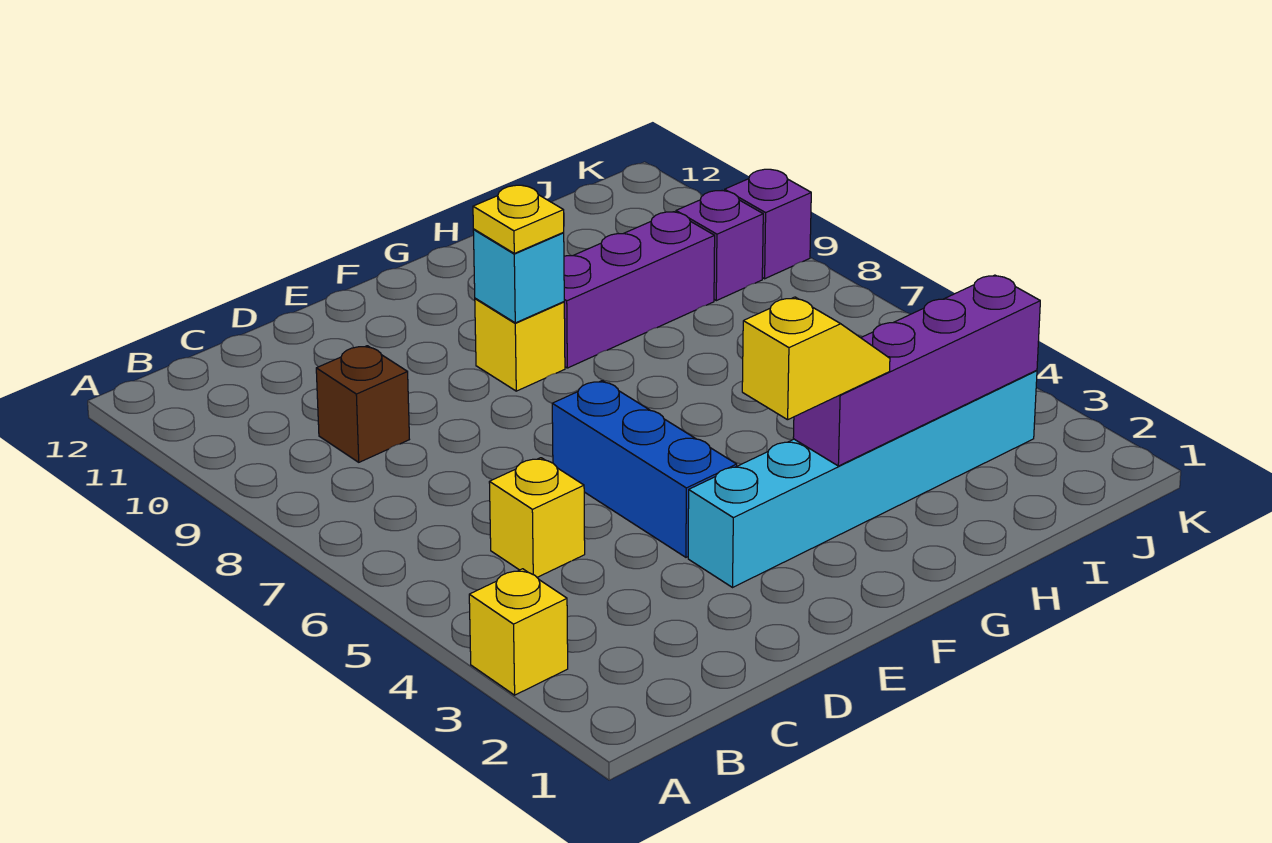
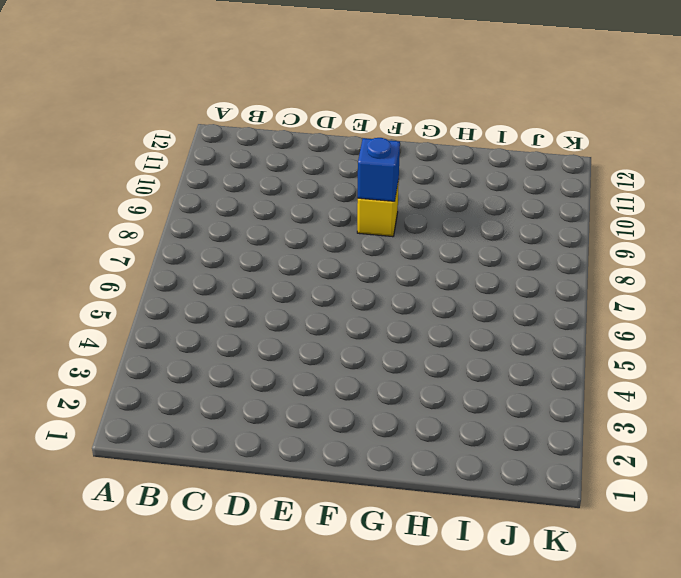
blue 1x1 brick [358,138,400,201] -> cyan 1x1 brick [473,229,564,323]
none -> yellow 1x1 brick [469,569,568,695]
none -> yellow 1x1 brick [489,458,585,577]
none -> brown 1x1 brick [316,346,409,462]

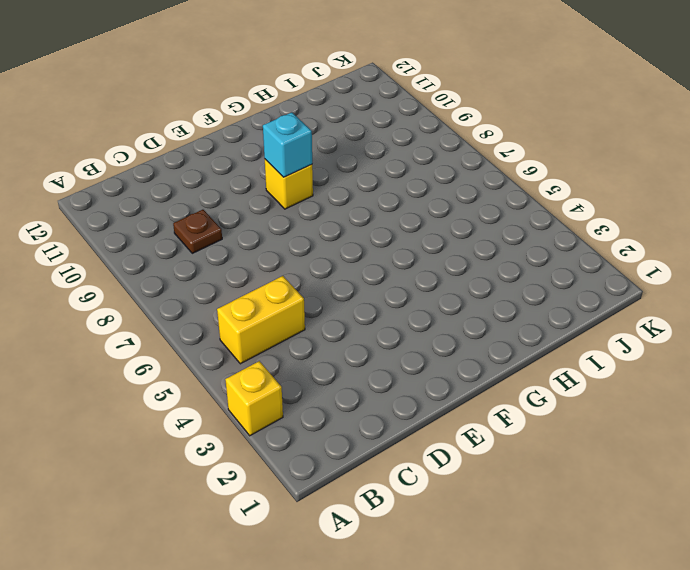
yellow 1x2 brick [217,276,305,364] -> yellow 1x1 brick [489,458,585,577]
brown 1x1 plate [173,210,222,253] -> brown 1x1 brick [316,346,409,462]
none -> cyan 1x6 brick [688,370,1037,587]
none -> blue 1x3 brick [552,381,737,557]
none -> purple 1x3 brick [564,212,715,368]

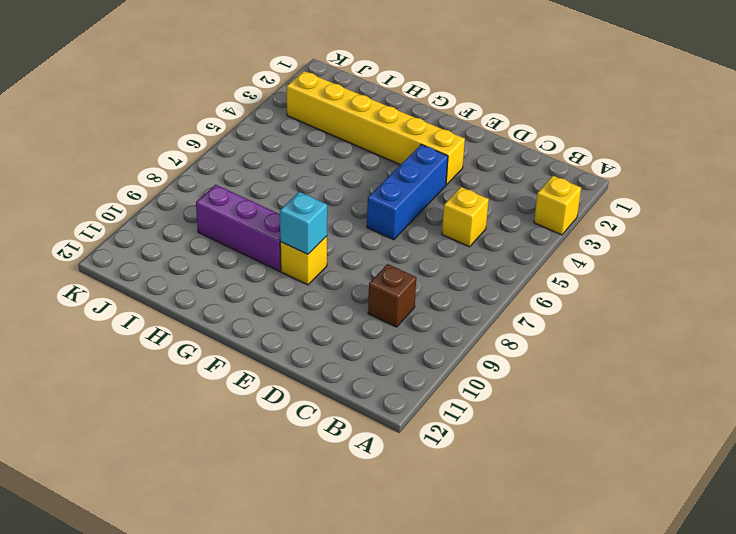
yellow 1x6 brick [287,71,465,185] -> cyan 1x6 brick [688,370,1037,587]
none -> purple 1x1 brick [676,191,763,301]
none -> purple 1x1 brick [725,169,811,279]
none -> purple 1x4 brick [793,275,1040,466]

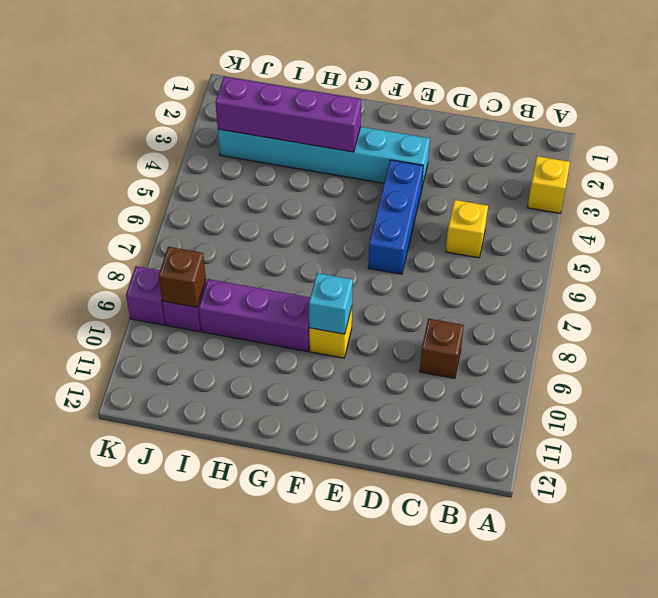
brown 1x1 brick [158,247,206,307] -> none
none -> yellow 1x2 slope [742,297,890,420]
none -> yellow 1x1 plate [473,185,564,253]

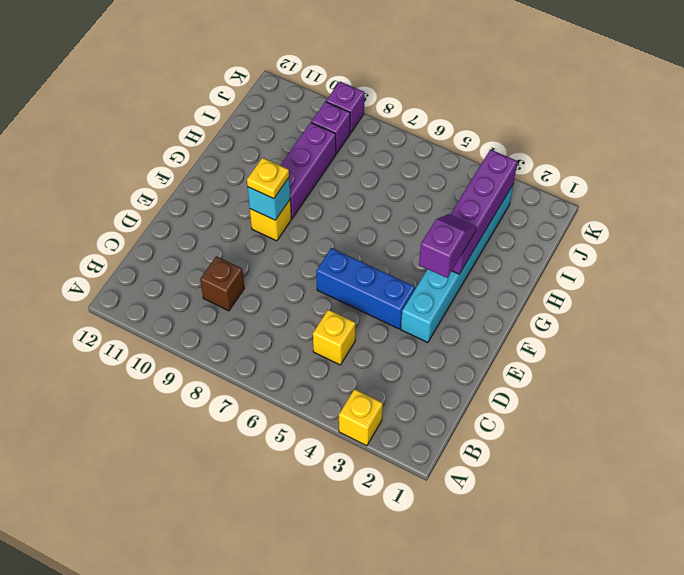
purple 1x2 slope [419,214,476,278] -> yellow 1x2 slope [742,297,890,420]

